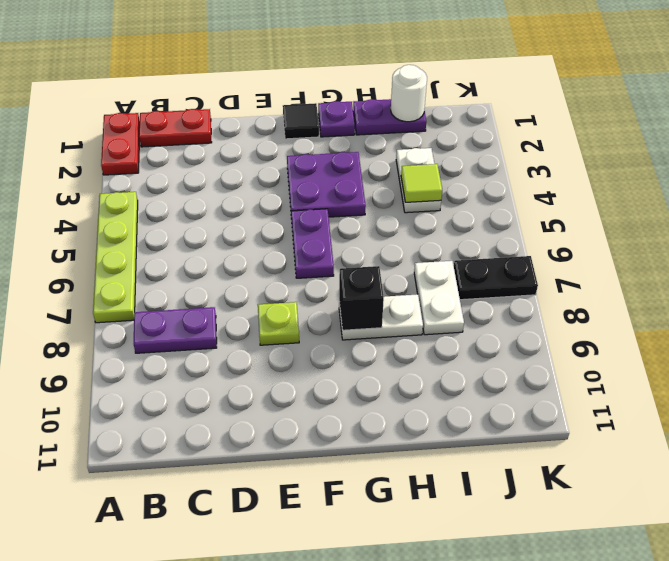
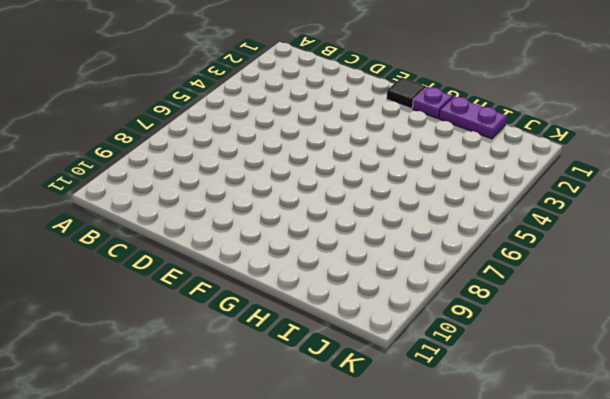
none -> red 1x2 plate [101,113,140,175]
none -> lime 1x4 plate [93,192,138,323]
none -> red 1x2 plate [139,109,212,147]

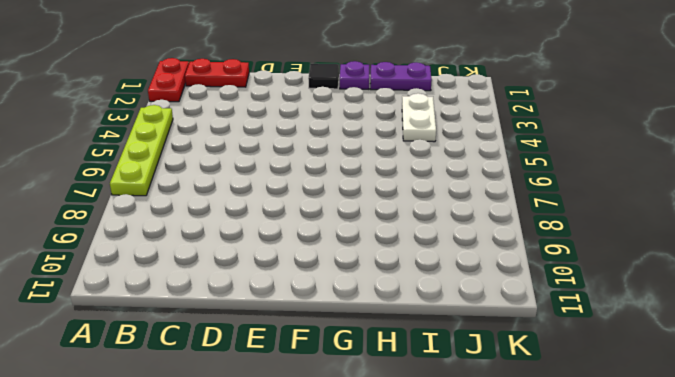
none -> purple 1x2 plate [134,307,217,353]
none -> lime 1x1 plate [258,302,299,345]
none -> purple 2x2 plate [287,152,366,219]

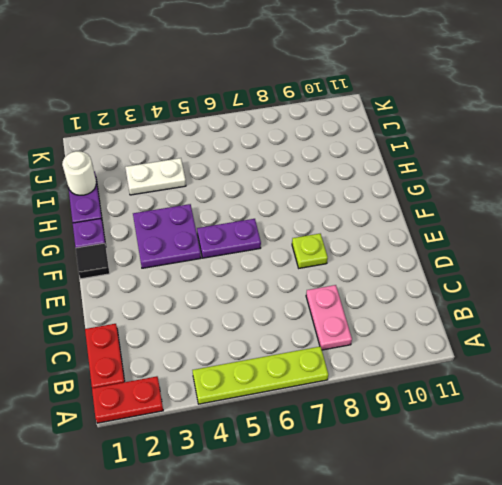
pink 1x2 plate [306,285,352,350] -> purple 1x2 plate [134,307,217,353]
none -> white 1x2 plate [339,294,423,340]
none -> white 1x2 plate [414,261,464,335]
none -> black 1x2 plate [454,256,538,300]

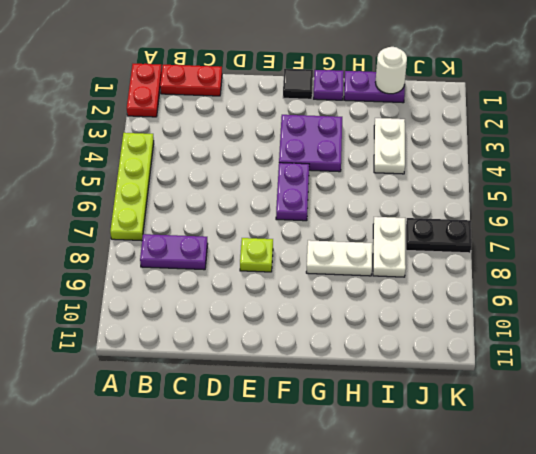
none -> black 1x1 brick [339,266,384,330]
none -> lime 1x1 tile [401,164,442,202]

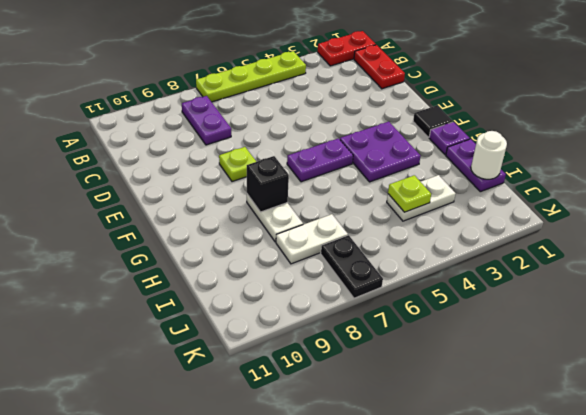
lime 1x1 plate [388,175,431,212] -> lime 1x1 tile [401,164,442,202]

